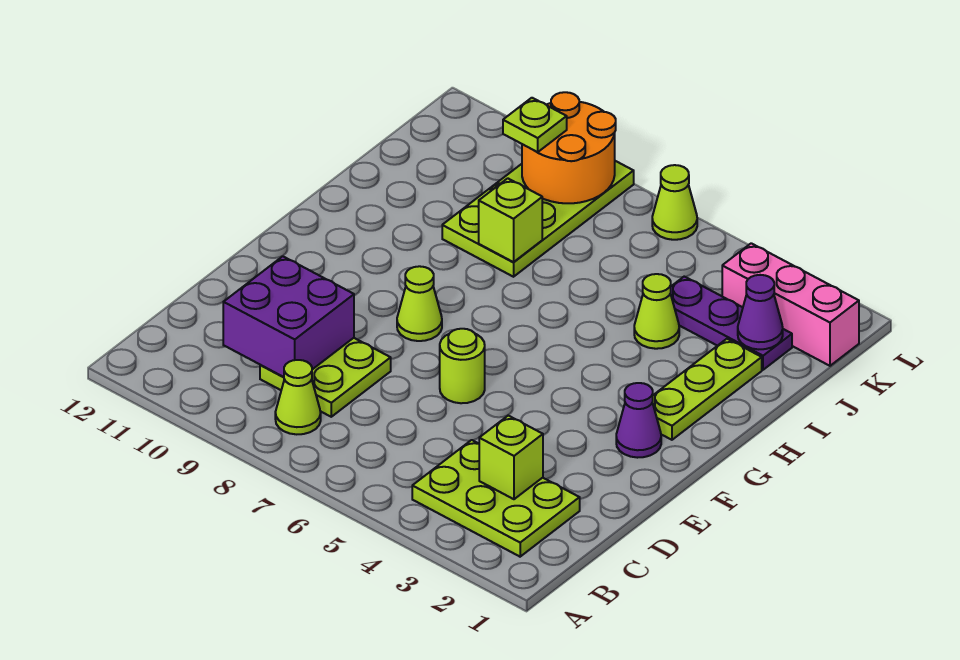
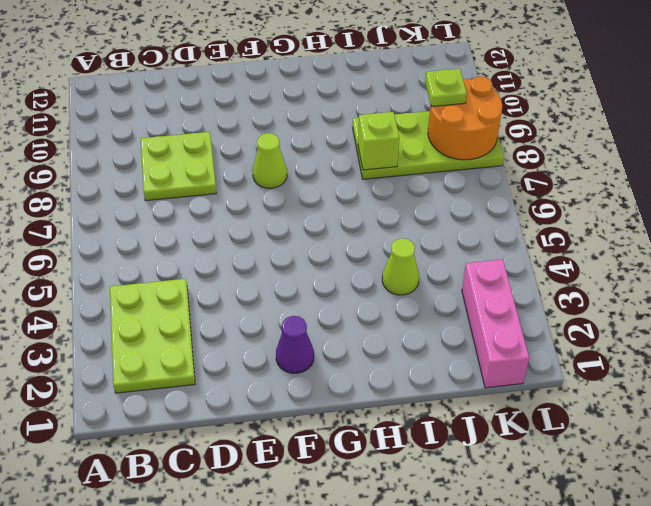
none -> lime 1x1 cone [275,360,321,434]
none -> lime 1x1 round brick [440,329,485,403]
none -> lime 1x3 plate [652,339,762,440]

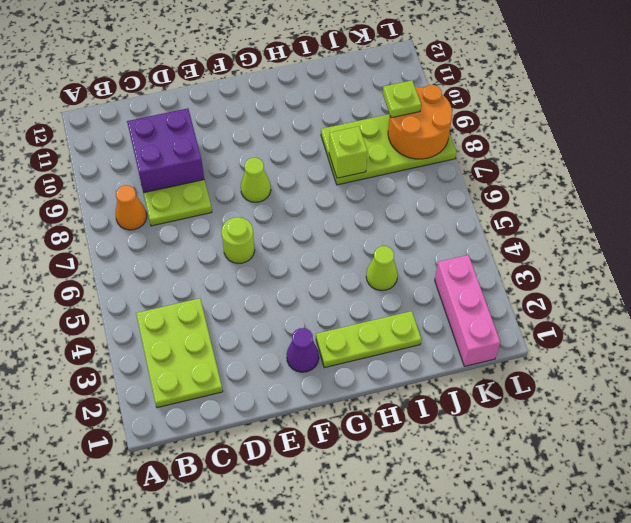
orange 1x1 cone [116,185,147,230] -> lime 1x1 cone [275,360,321,434]
none -> purple 1x3 plate [670,277,792,370]
none -> lime 1x1 cone [652,165,697,240]
none -> lime 1x1 brick [479,416,543,499]

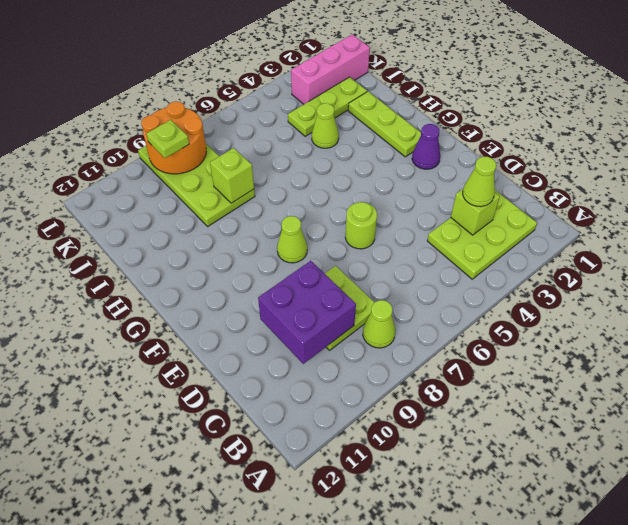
lime 1x1 cone [463,157,496,207] -> lime 1x1 cone moved to [652,165,697,240]
lime 1x3 plate [288,77,367,136] -> purple 1x3 plate [670,277,792,370]
none -> purple 1x1 cone [738,275,783,349]

